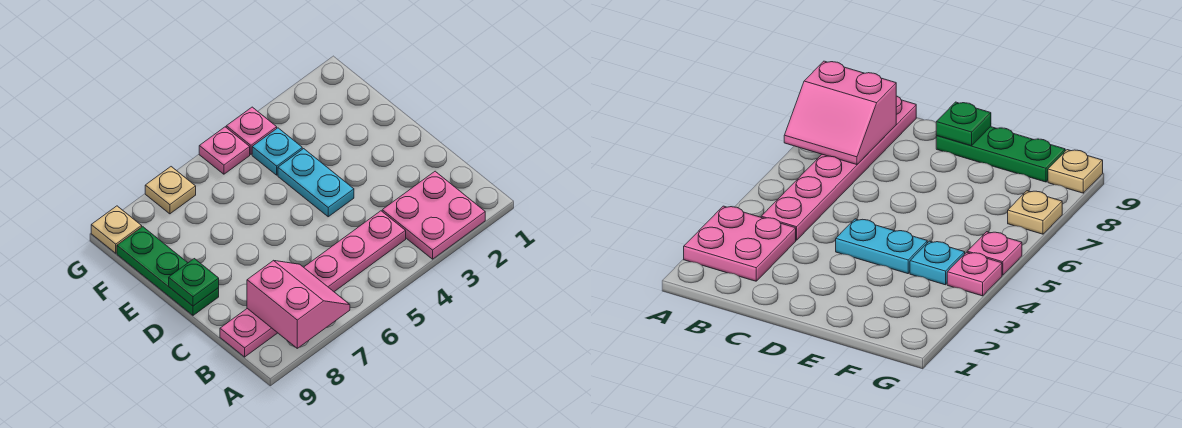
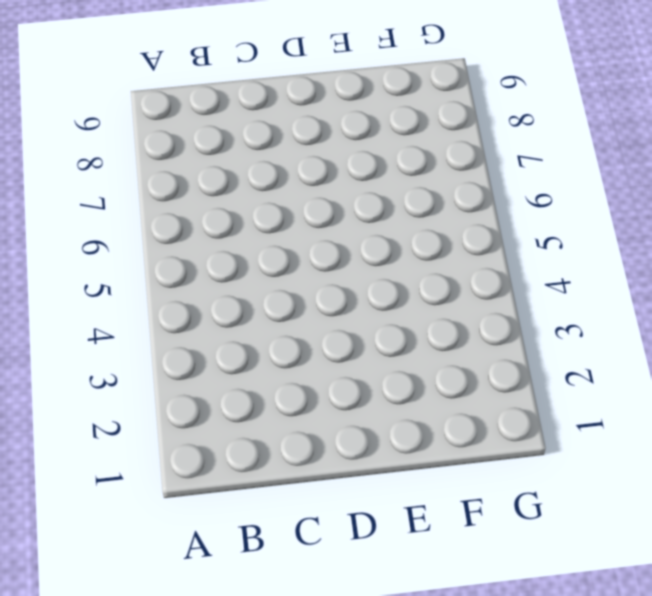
none -> pink 2x2 plate [382,171,485,259]
none -> pink 1x6 plate [220,211,406,357]

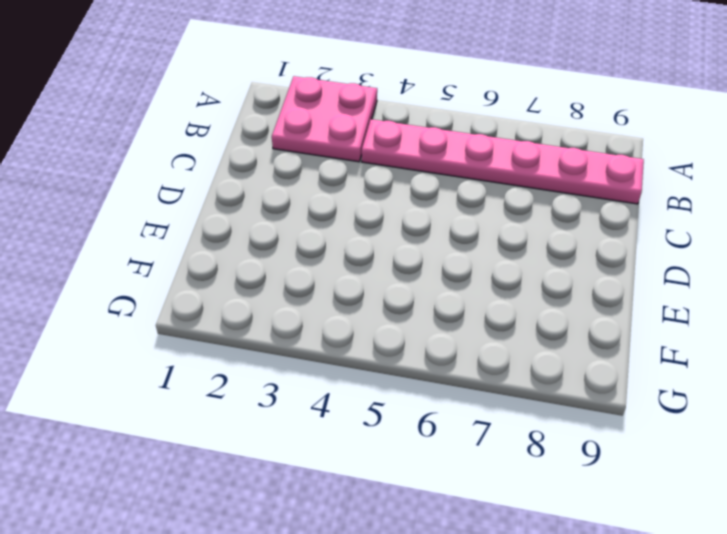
none -> cyan 1x2 plate [278,149,354,217]
none -> green 1x3 plate [117,227,219,315]

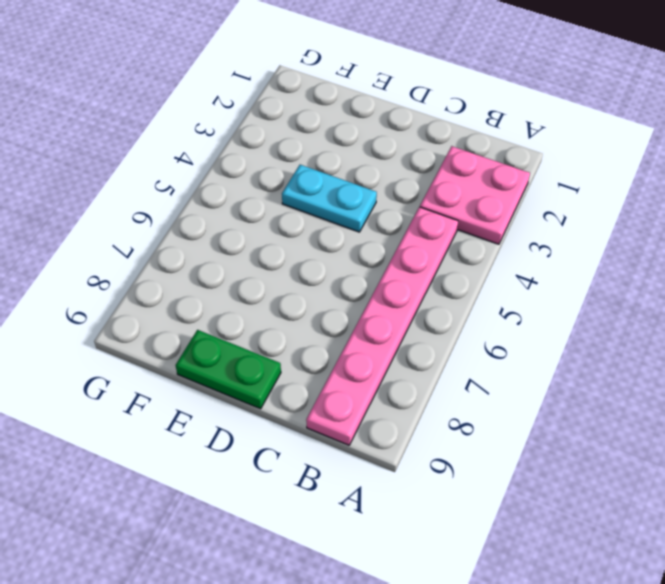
green 1x2 plate [176,330,281,409] -> green 1x3 plate [117,227,219,315]
none -> cyan 1x1 plate [252,128,302,175]
none -> pink 1x1 plate [226,107,277,154]

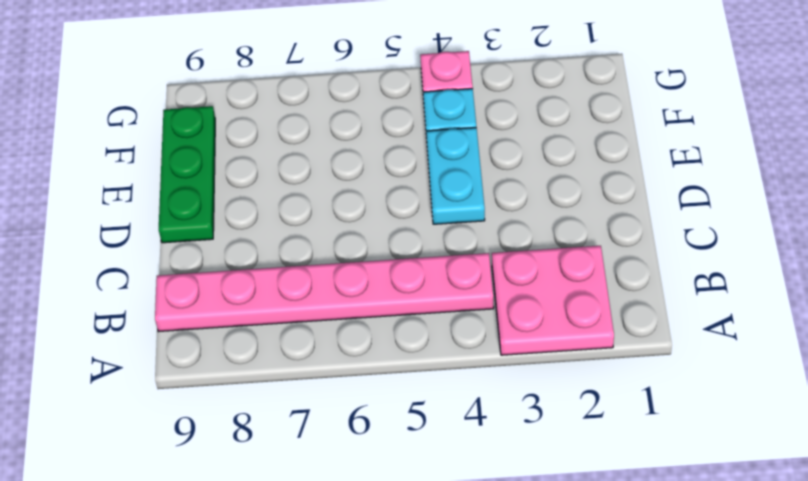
none -> pink 1x1 plate [199,127,250,174]
none -> tan 1x1 plate [145,167,196,214]

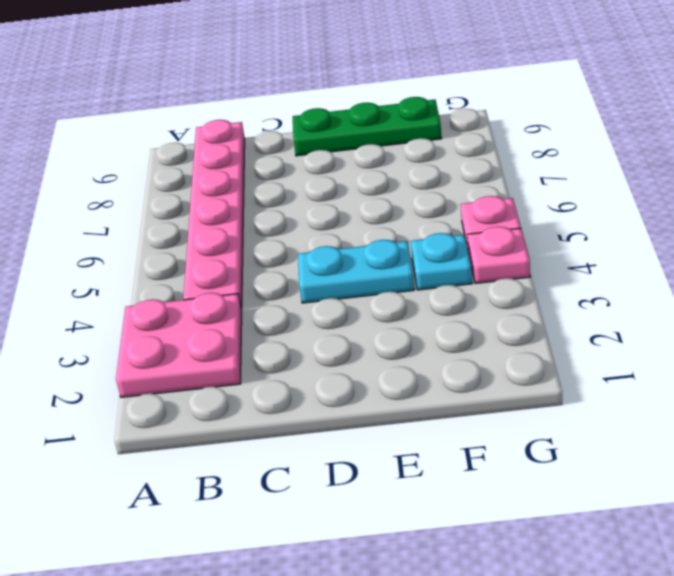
none -> tan 1x1 plate [145,167,196,214]
none -> tan 1x1 plate [91,206,142,253]

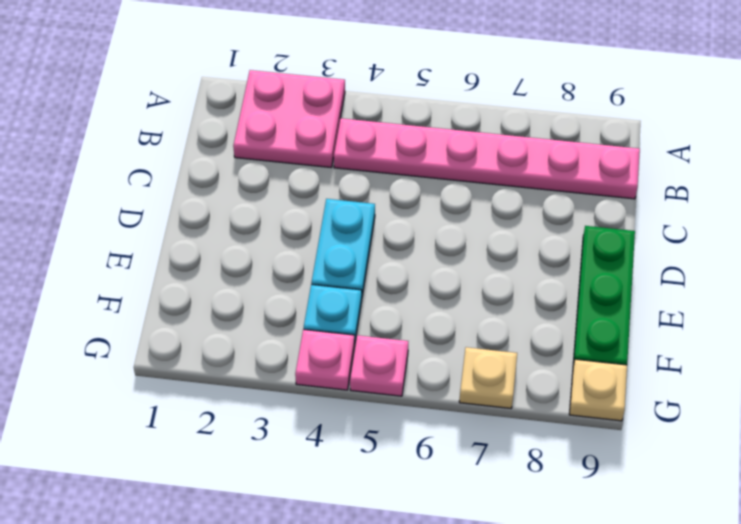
none -> pink 2x2 slope [247,260,350,348]
none -> green 1x1 plate [169,259,219,306]

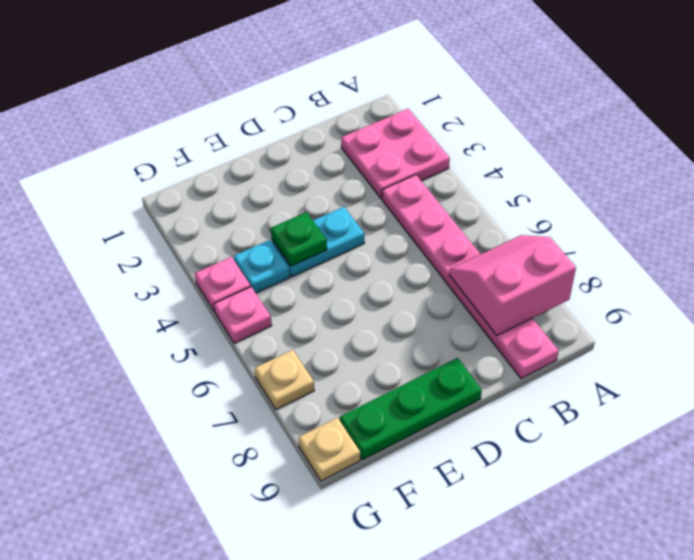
green 1x1 plate [271,212,327,266] -> green 1x1 plate moved to [169,259,219,306]

